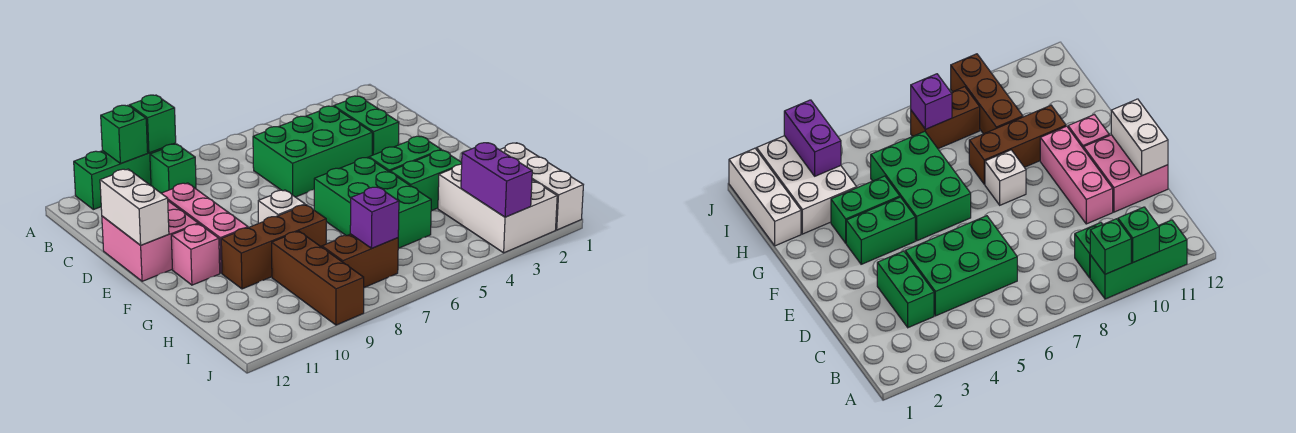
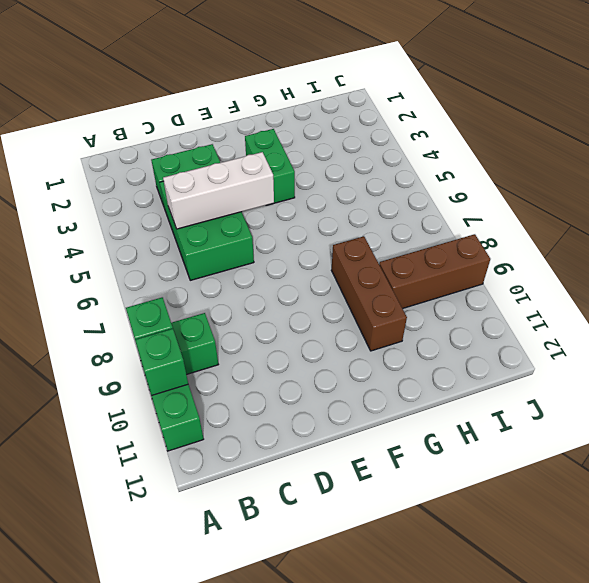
white 1x3 brick [163,152,274,229] -> white 1x3 brick moved to [500,143,583,230]
none -> pink 1x3 brick [161,183,248,273]
none -> pink 2x2 brick [102,201,198,281]
none -> green 2x3 brick [314,157,431,248]

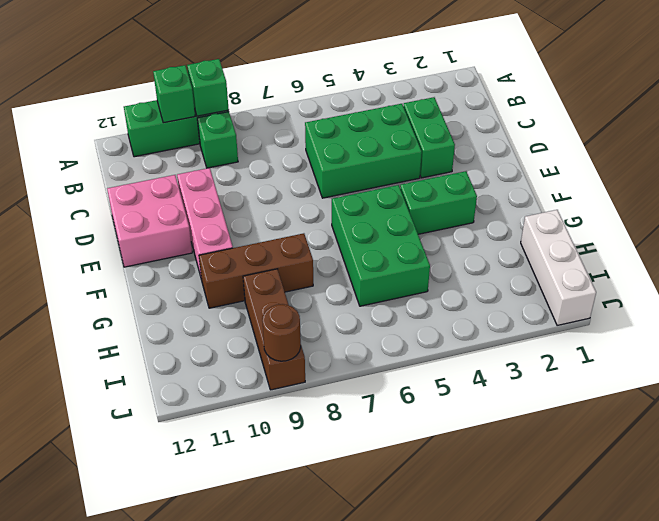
brown 1x1 round brick [262,304,301,361] -> none
none -> white 1x1 brick [258,190,305,223]
none -> pink 1x1 brick [171,224,220,285]
none -> green 1x2 brick [390,150,462,211]

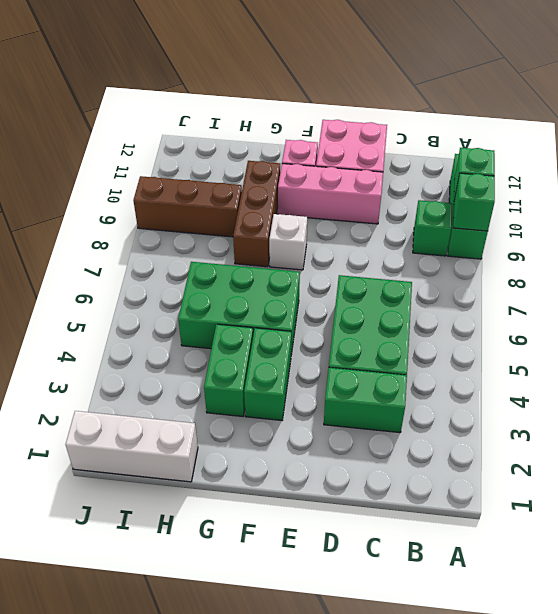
none -> white 2x3 brick [438,164,557,253]
none -> brown 1x2 brick [322,234,398,288]
none -> white 1x2 brick [100,169,169,245]

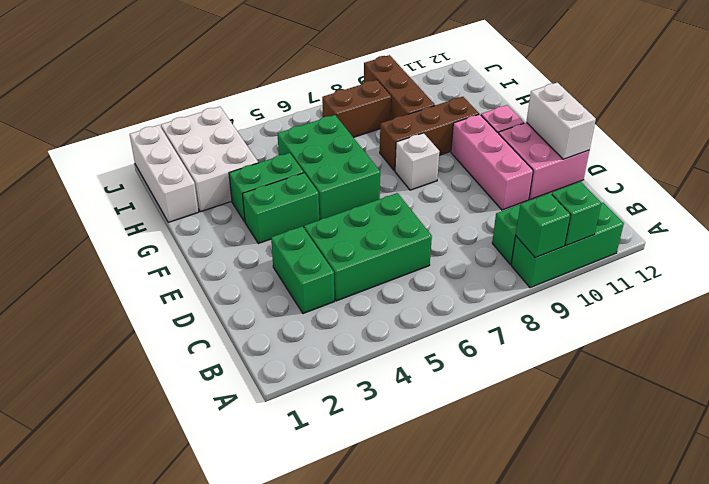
none -> purple 1x2 brick [461,143,532,217]
none -> purple 1x1 brick [350,187,399,248]

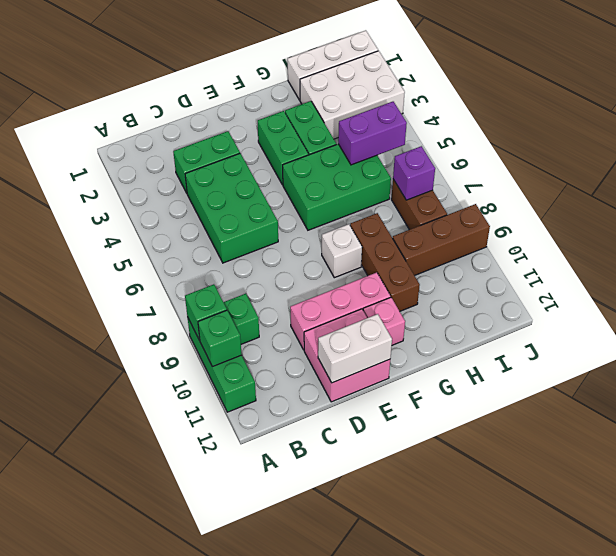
purple 1x2 brick [338,102,407,165] -> purple 1x2 brick moved to [461,143,532,217]

